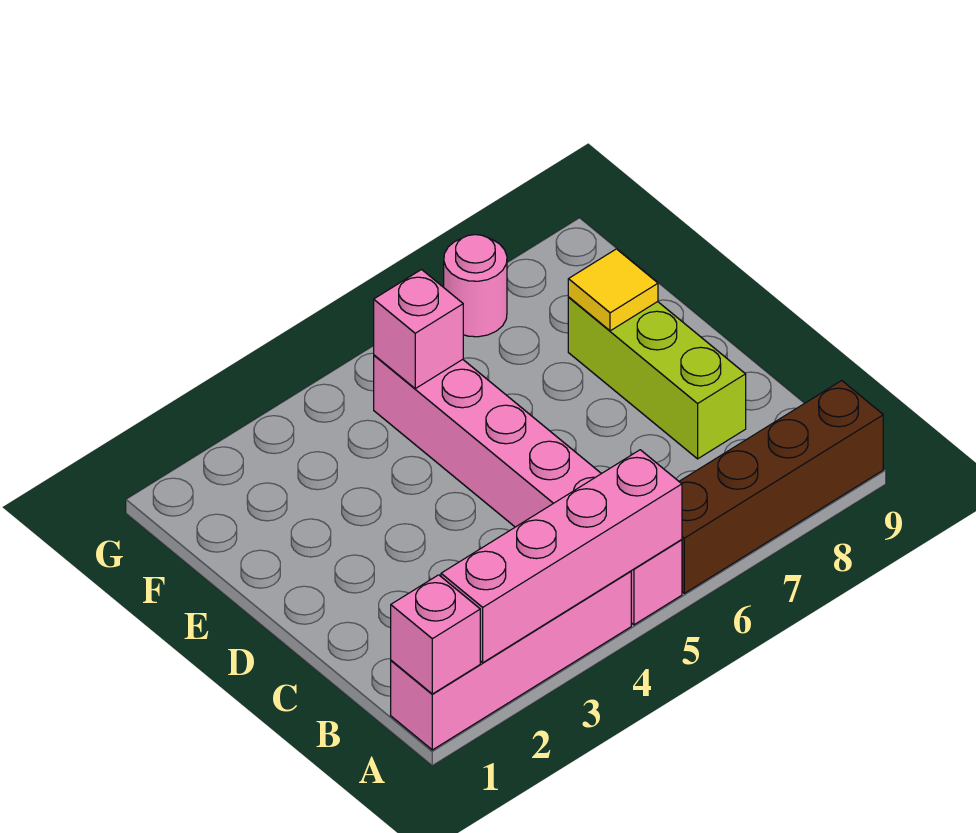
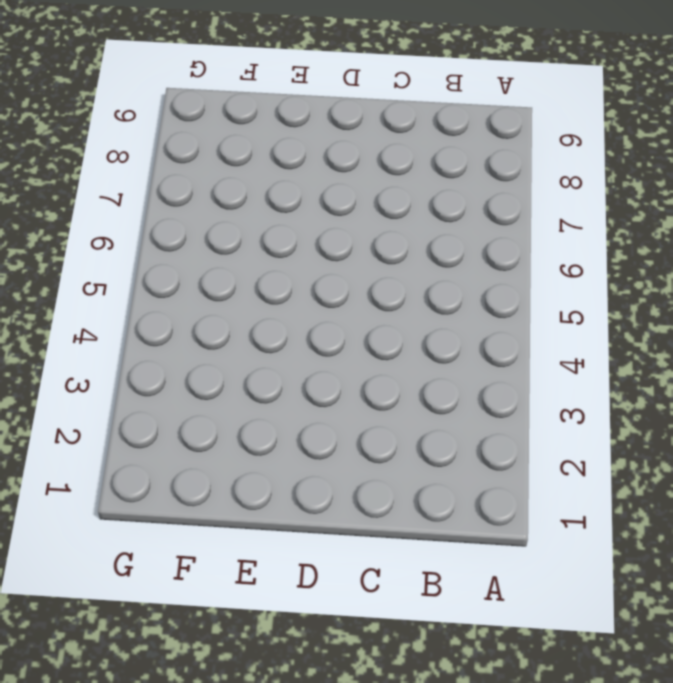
none -> pink 1x4 brick [391,571,631,750]
none -> pink 1x6 brick [374,355,682,625]

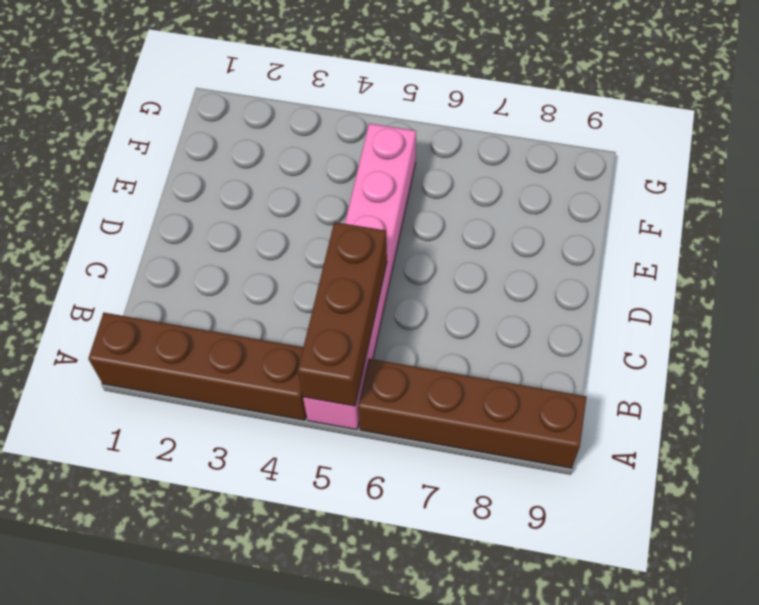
brown 1x4 brick [88,313,306,420] -> pink 1x4 brick [391,571,631,750]
brown 1x3 brick [298,222,387,406] -> pink 1x4 brick [441,450,682,663]
none -> lime 1x3 brick [568,298,746,459]
none -> pink 1x1 round brick [444,235,507,337]

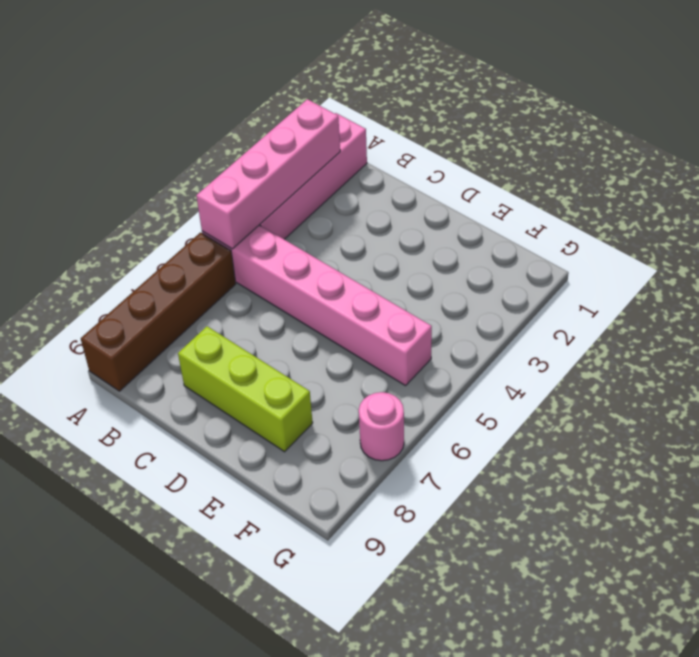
none -> pink 1x1 brick [391,575,480,694]
none -> yellow 1x1 tile [568,249,658,331]

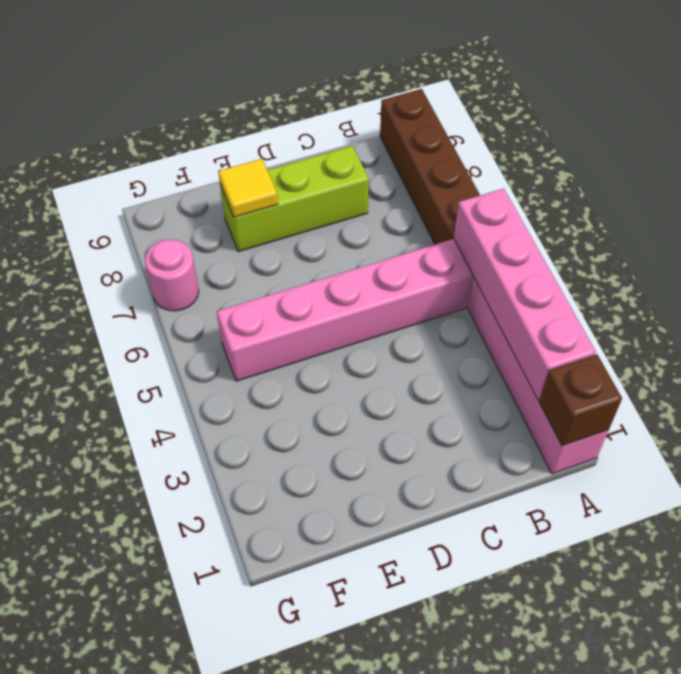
brown 1x1 brick [539,355,622,446] -> pink 1x1 brick [391,575,480,694]
none -> pink 1x1 brick [374,270,463,388]

